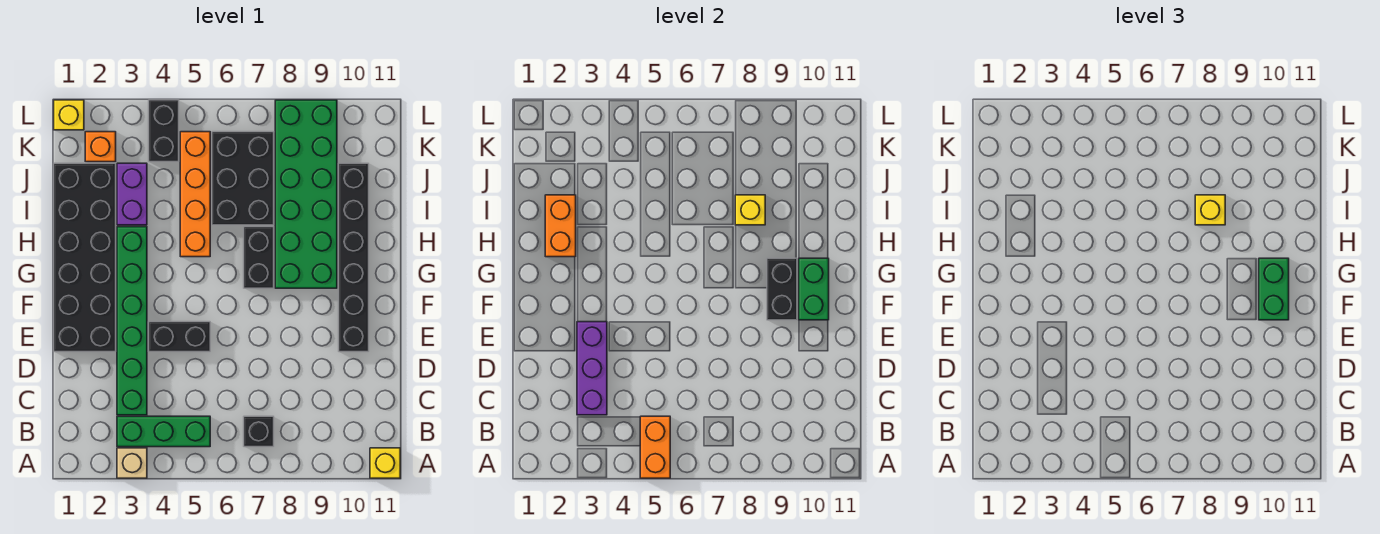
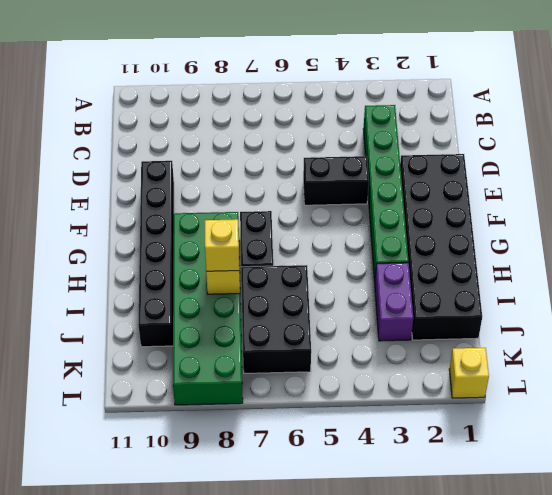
none -> tan 1x1 brick [117,448,147,478]
none -> yellow 1x1 brick [370,448,400,478]
none -> green 1x3 brick [117,416,210,447]

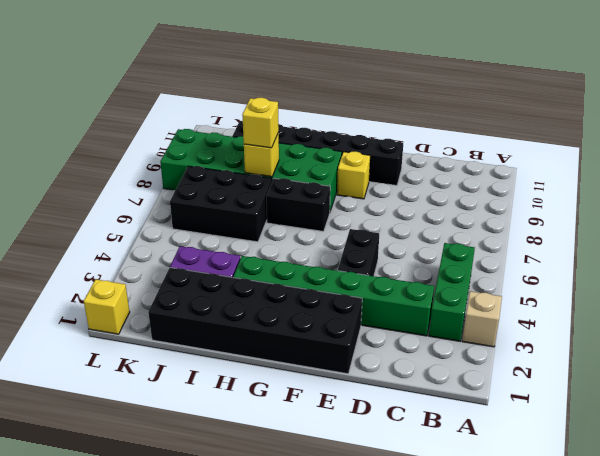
yellow 1x1 brick [337,152,370,199] -> yellow 1x1 brick moved to [370,448,400,478]
none -> black 1x1 brick [244,416,274,447]
none -> orange 1x4 brick [180,132,210,257]
none -> orange 1x1 brick [85,132,116,162]

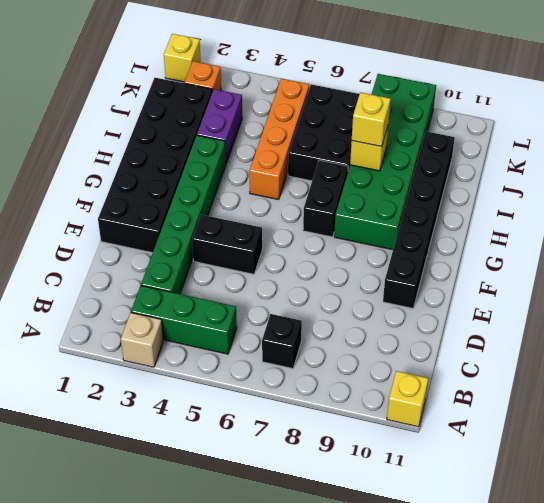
none -> black 1x2 brick [149,100,179,162]
none -> orange 1x2 brick [640,416,670,478]
none -> purple 1x3 brick [577,322,607,415]

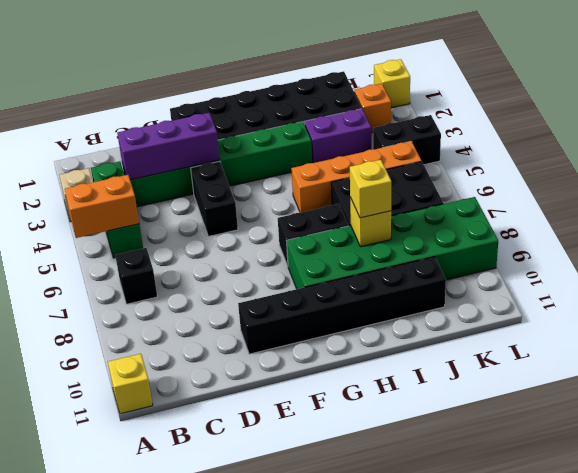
none -> black 1x2 brick [767,258,797,320]
none -> green 1x2 brick [799,258,829,320]
none -> orange 1x2 brick [545,195,576,257]

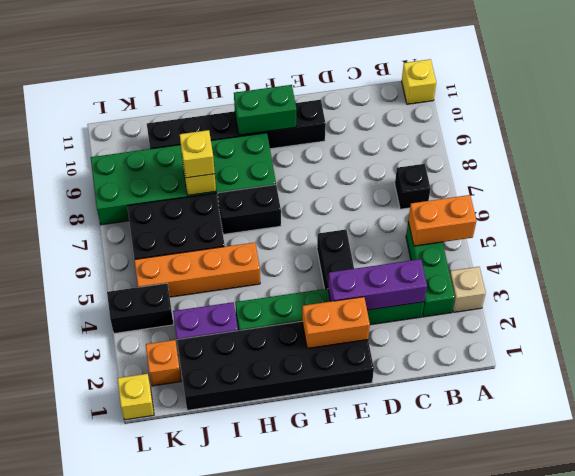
orange 1x2 brick [302,297,370,348] -> orange 1x2 brick moved to [545,195,576,257]
none -> black 1x2 brick [767,258,797,320]
none -> green 1x2 brick [1259,258,1289,320]

